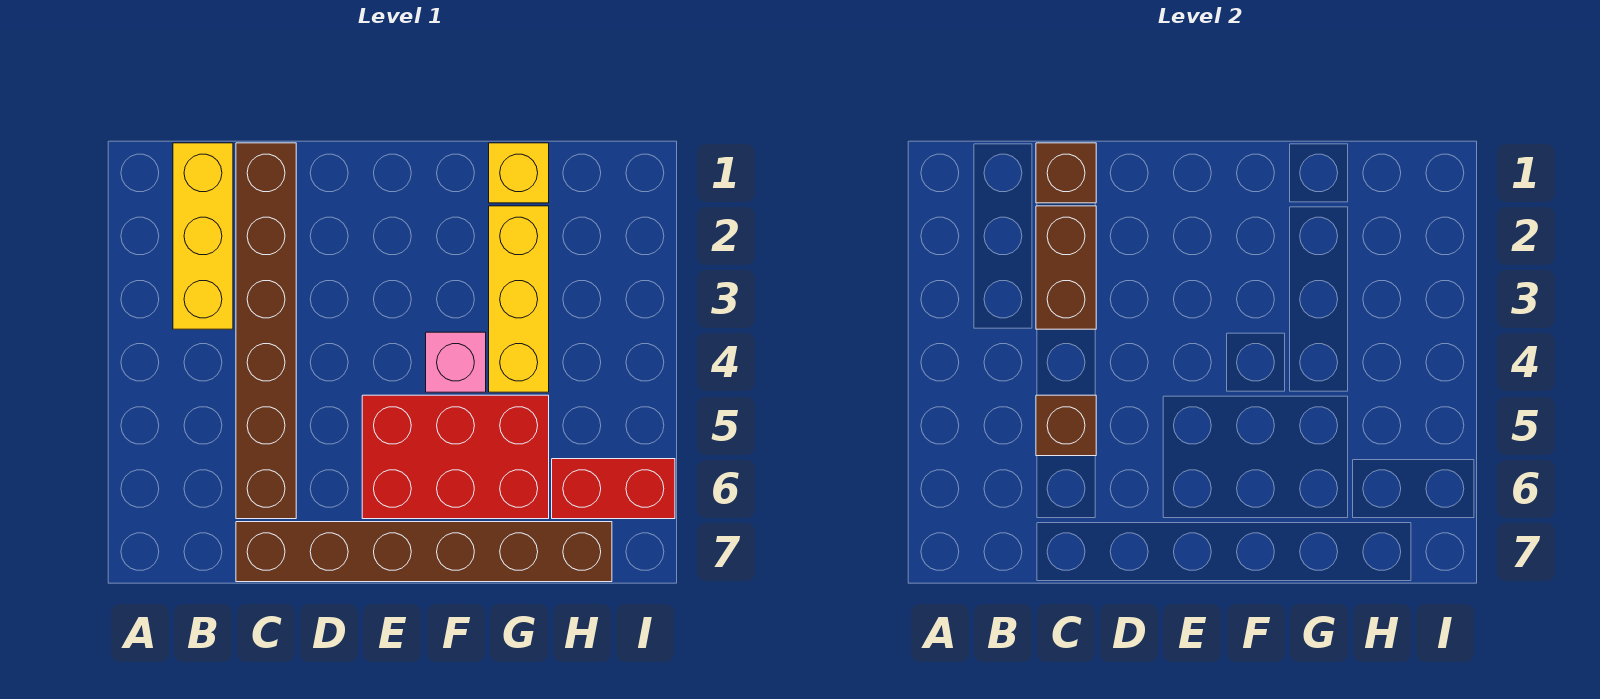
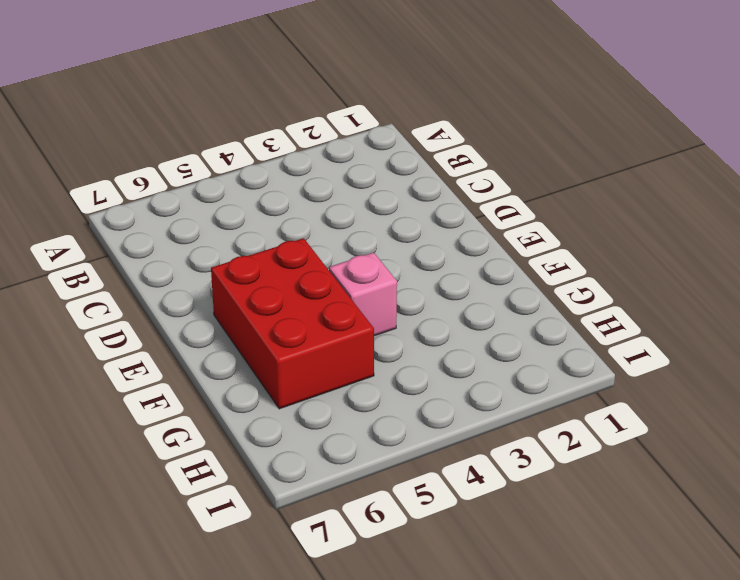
none -> yellow 1x3 brick [173,143,233,329]
none -> brown 1x6 brick [236,143,296,519]

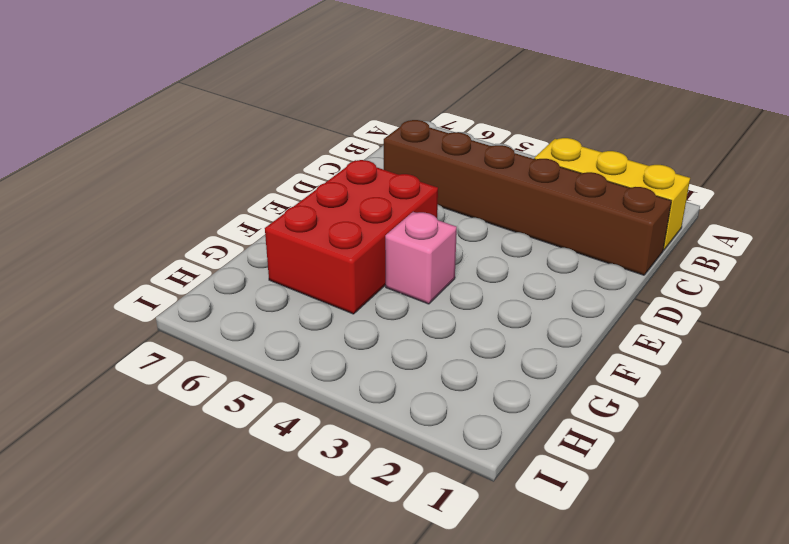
none -> brown 1x6 brick [236,522,612,582]
none -> yellow 1x1 brick [489,143,549,203]

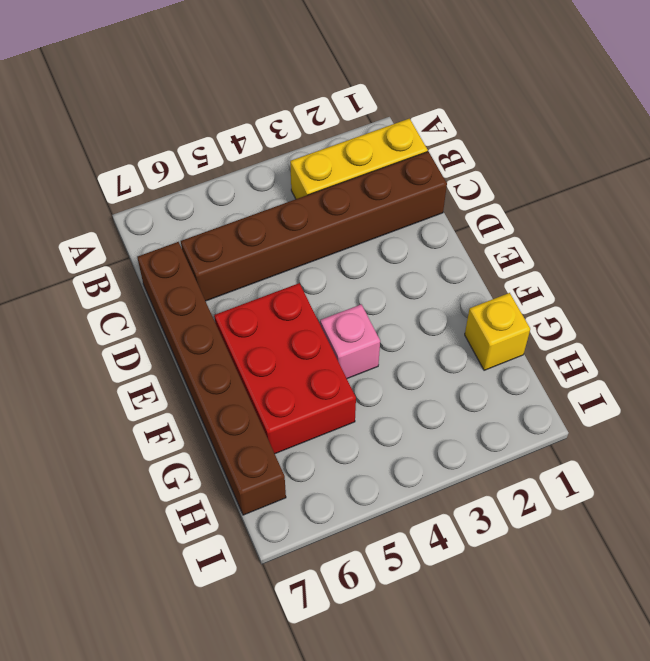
none -> yellow 1x3 brick [489,206,549,392]
none -> red 1x2 brick [552,459,675,519]

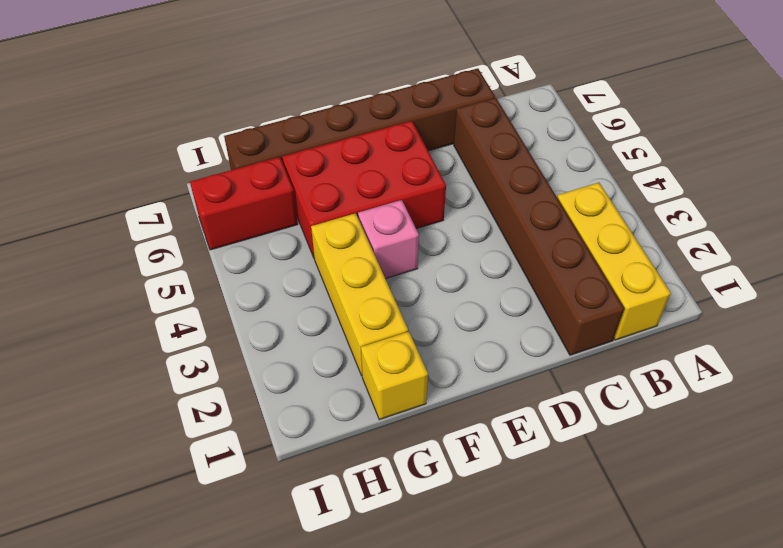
none -> brown 1x1 brick [1036,143,1096,203]
none -> brown 1x2 brick [1036,206,1096,329]

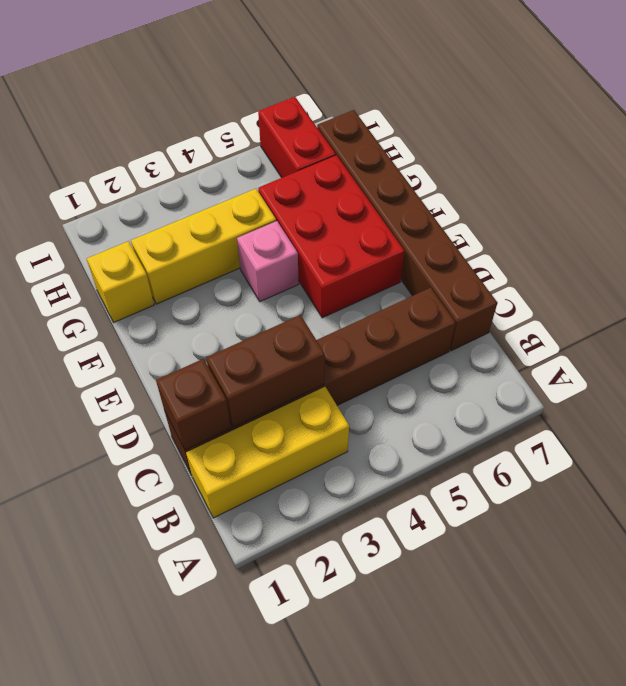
none -> brown 1x1 brick [1036,395,1096,456]

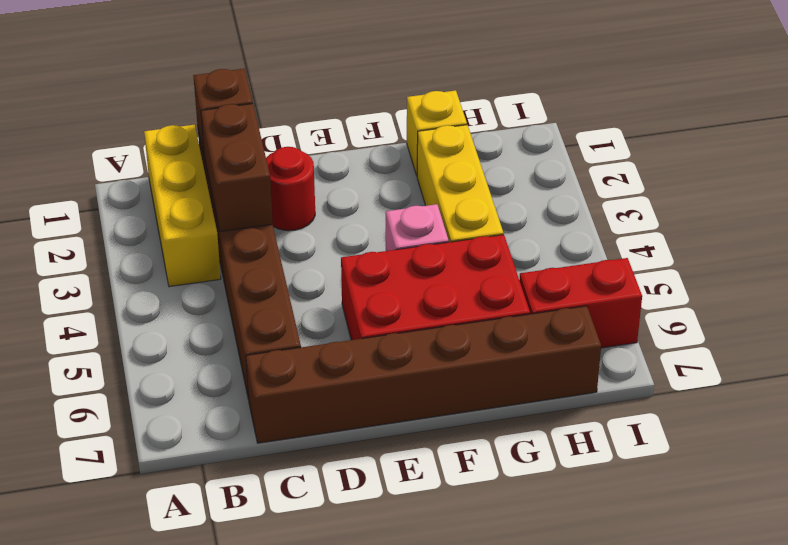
red 1x1 round brick [266,147,315,231] -> none
none -> brown 1x1 brick [1036,395,1096,456]

